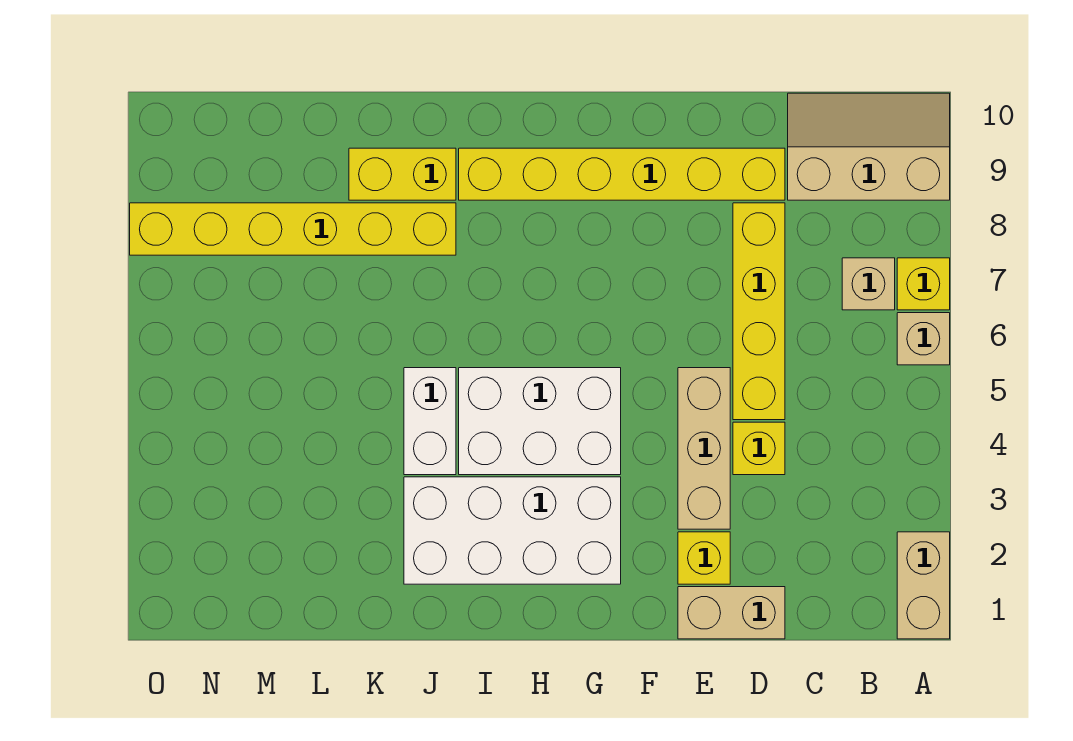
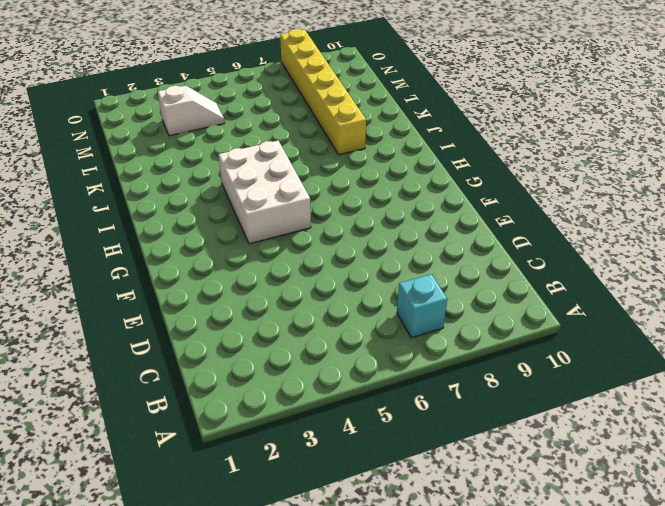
cyan 1x1 brick [397,274,447,338] -> tan 1x1 brick [842,258,895,310]
white 1x2 slope [158,86,224,136] -> none
none -> tan 1x2 brick [897,532,950,639]
none -> tan 1x1 brick [897,313,950,365]
none -> yellow 1x1 brick [897,258,950,310]

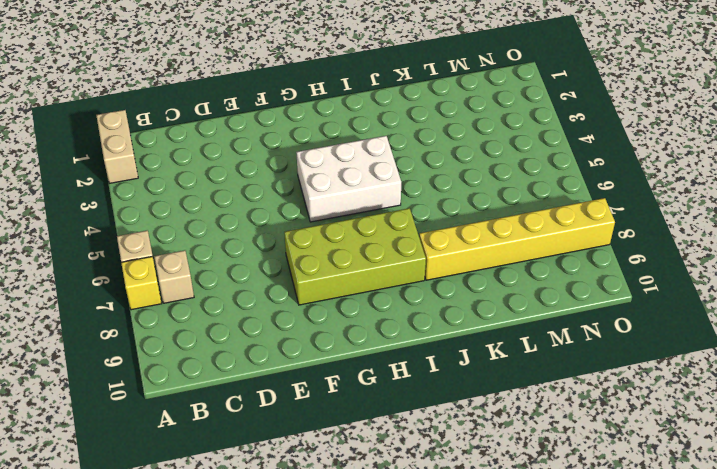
lime 2x4 brick [284,208,426,305] -> none
none -> tan 2x3 slope [788,93,950,200]
none -> tan 1x2 brick [678,587,785,639]
none -> yellow 1x1 brick [733,422,785,475]

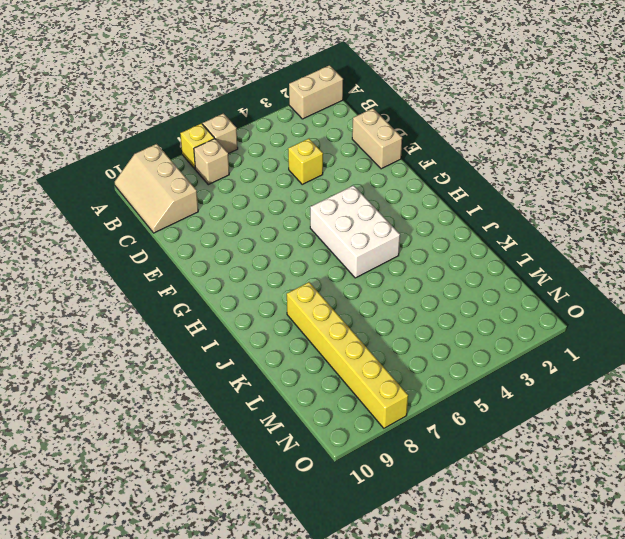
none -> yellow 1x4 brick [733,203,785,420]
none -> yellow 1x6 brick [459,148,785,200]
none -> yellow 1x1 brick [678,532,730,584]

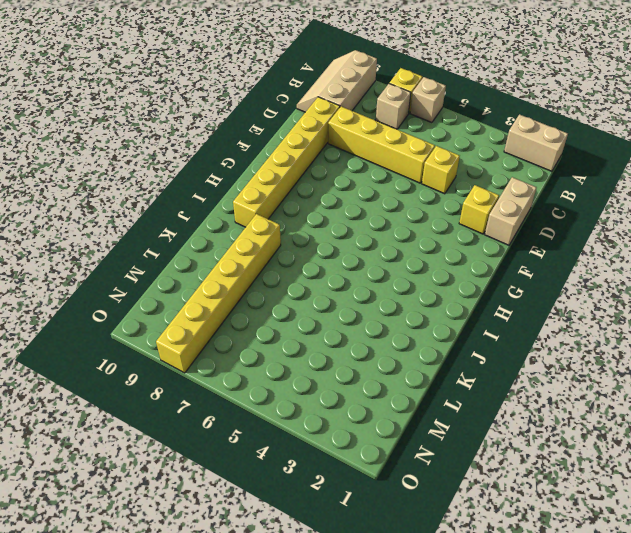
none -> tan 1x3 brick [678,368,730,529]
none -> white 2x4 brick [404,477,621,584]
none -> white 2x3 brick [459,368,621,475]

